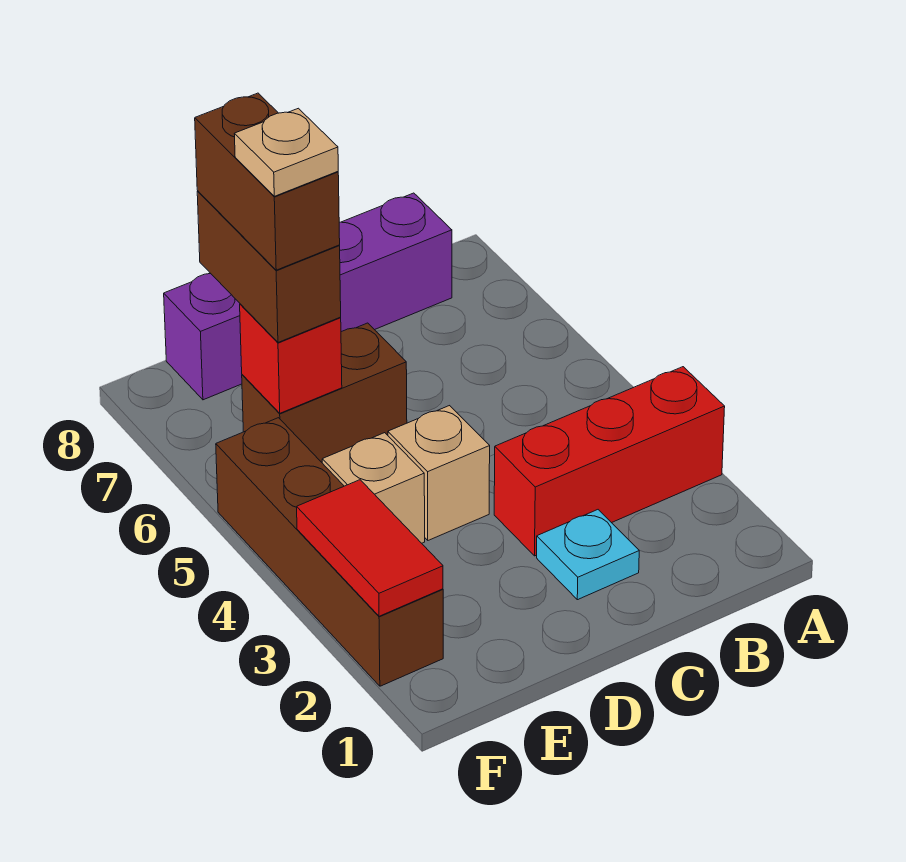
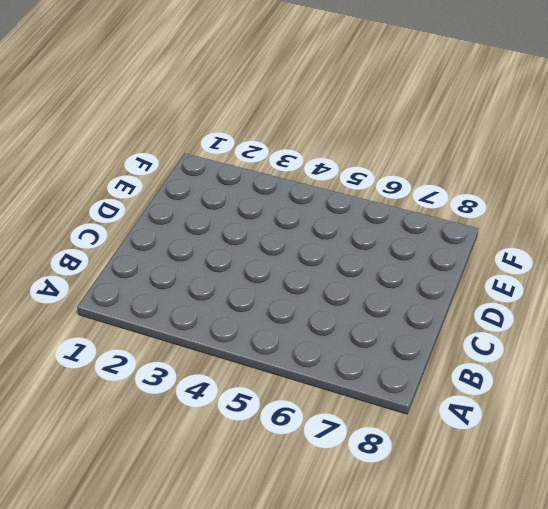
none -> red 1x3 brick [494,367,725,556]
none -> purple 1x4 brick [164,193,452,400]
none -> cyan 1x1 plate [537,510,639,600]

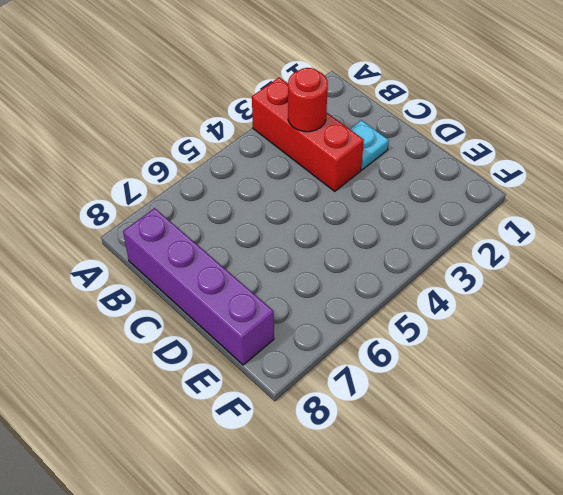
red 1x1 round brick [288,68,328,132] -> none
none -> tan 1x1 brick [388,406,490,540]
none -> brown 1x2 brick [242,323,407,462]
none -> tan 1x1 brick [322,433,425,543]

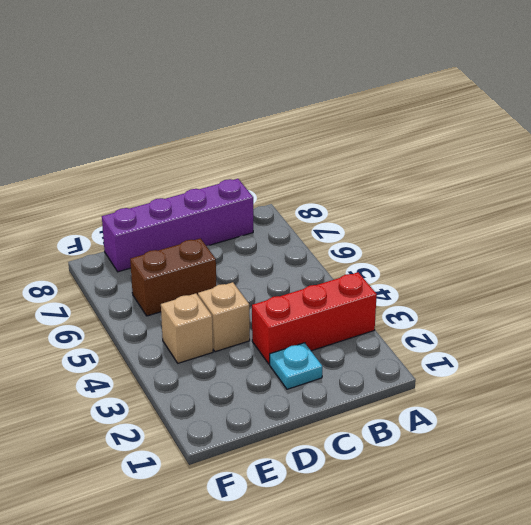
none -> brown 1x4 brick [216,418,443,686]
none -> red 1x1 brick [240,304,342,413]
none -> red 1x2 tile [297,480,443,616]

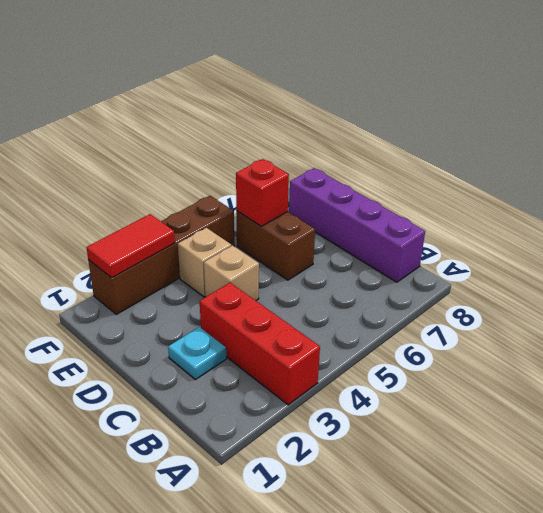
none -> brown 1x2 brick [197,191,341,342]
none -> brown 1x2 brick [195,93,340,270]
none -> tan 1x1 plate [235,108,338,196]

